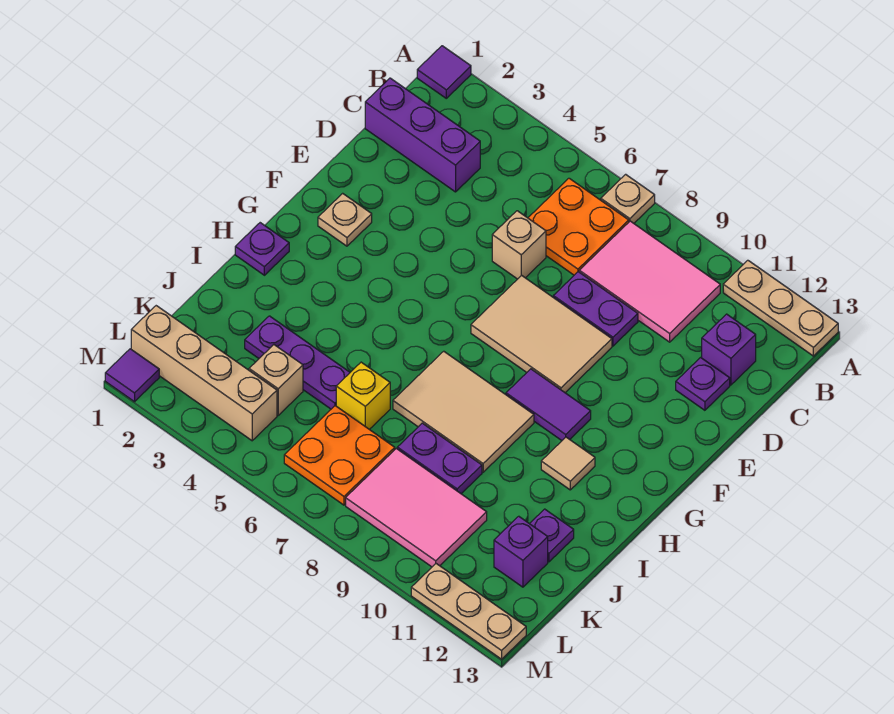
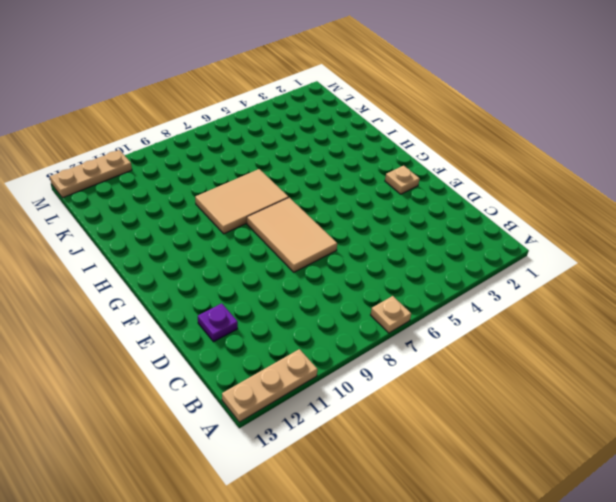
tan 2x3 tile [247,198,337,272] -> tan 2x3 tile turned to [471,275,612,393]
none -> purple 1x1 tile [417,46,471,98]
none -> orange 2x2 plate [528,178,629,275]
none -> pink 2x3 tile [579,221,720,342]

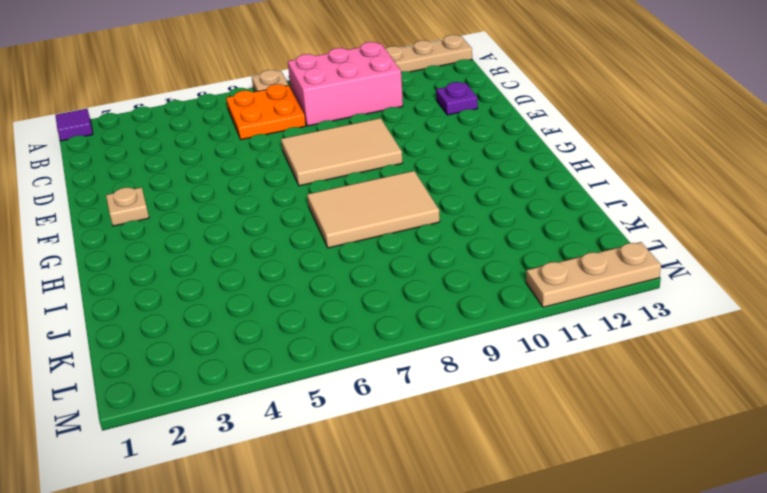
pink 2x3 brick [288,42,403,126] -> pink 2x3 tile [579,221,720,342]
none -> purple 1x3 brick [365,78,480,192]
none -> purple 1x1 brick [702,314,756,385]
none -> tan 1x1 brick [492,211,546,279]

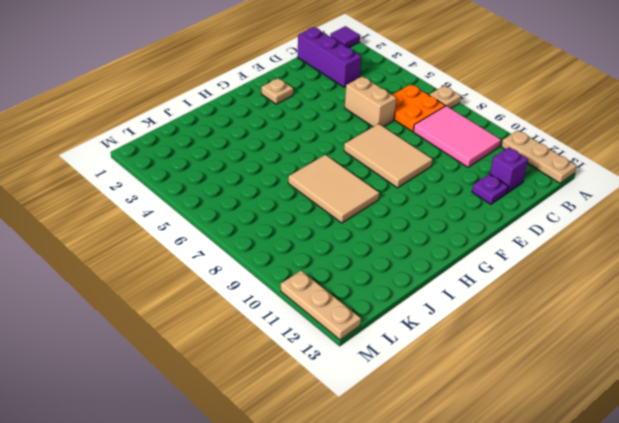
tan 1x2 brick [345,76,396,127] -> tan 1x1 brick [492,211,546,279]
none -> purple 1x2 plate [553,272,638,346]
none -> purple 1x2 tile [506,369,591,440]
none -> purple 1x1 plate [235,223,289,275]

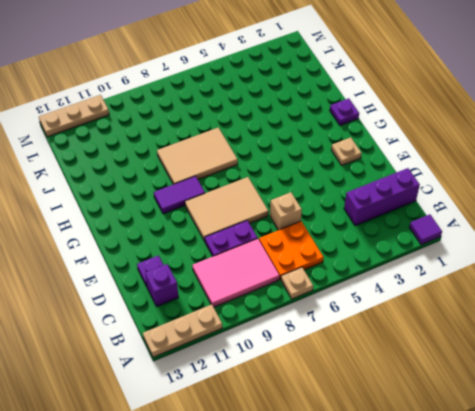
none -> tan 1x1 tile [541,437,595,490]
none -> purple 1x3 plate [245,316,350,409]
none -> yellow 1x1 brick [336,362,390,429]

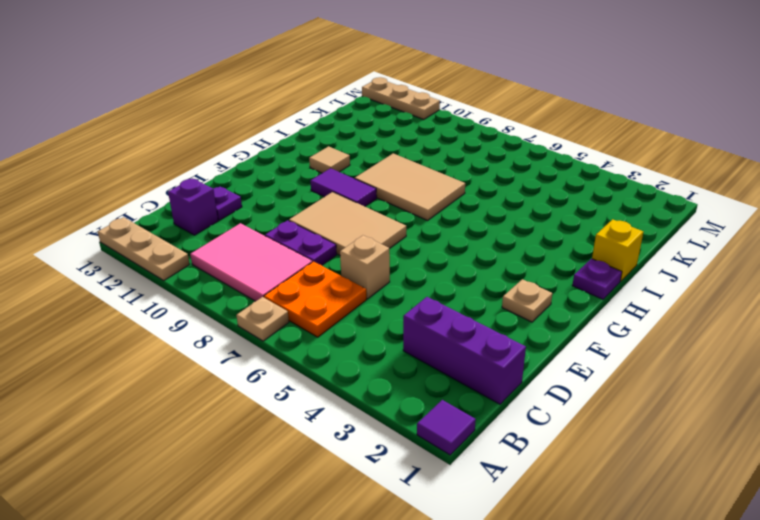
yellow 1x1 brick [592,219,643,281] -> yellow 1x1 brick moved to [336,362,390,429]
none -> purple 1x3 plate [245,316,350,409]
none -> purple 1x2 plate [397,423,482,494]
none -> purple 1x1 plate [530,509,574,562]

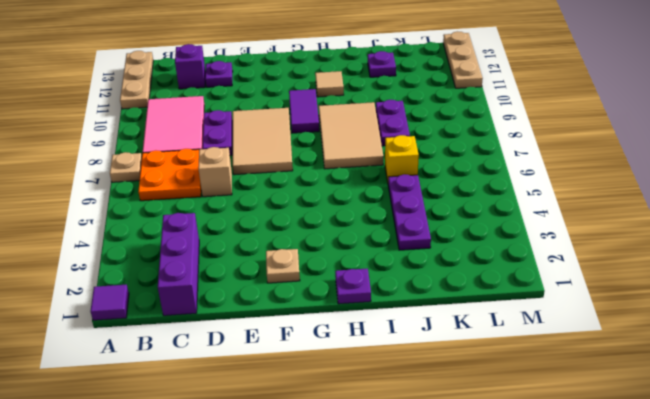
none -> tan 1x1 brick [249,345,303,415]
none -> orange 2x2 plate [284,406,395,505]
none -> pink 2x3 tile [346,449,487,567]

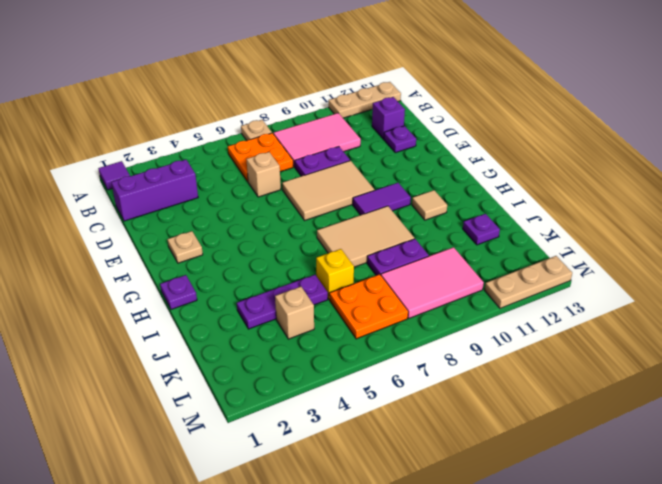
none -> purple 1x1 brick [494,516,548,587]
none -> tan 1x4 brick [131,306,277,441]
none -> purple 1x1 tile [105,349,159,402]

